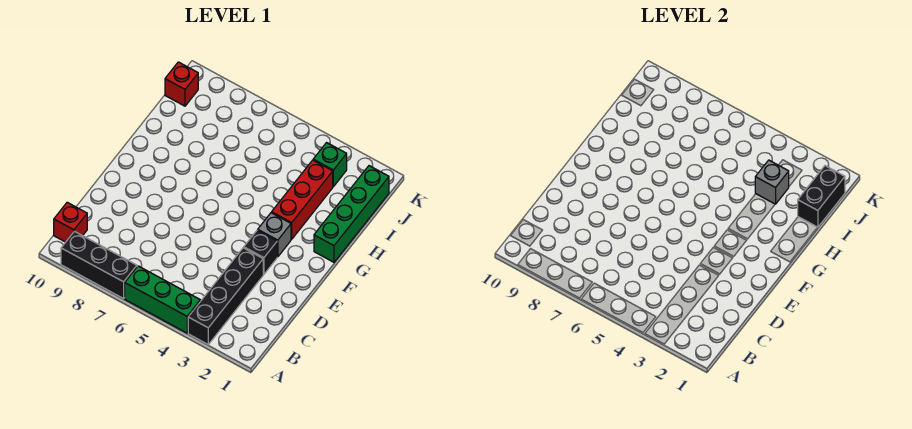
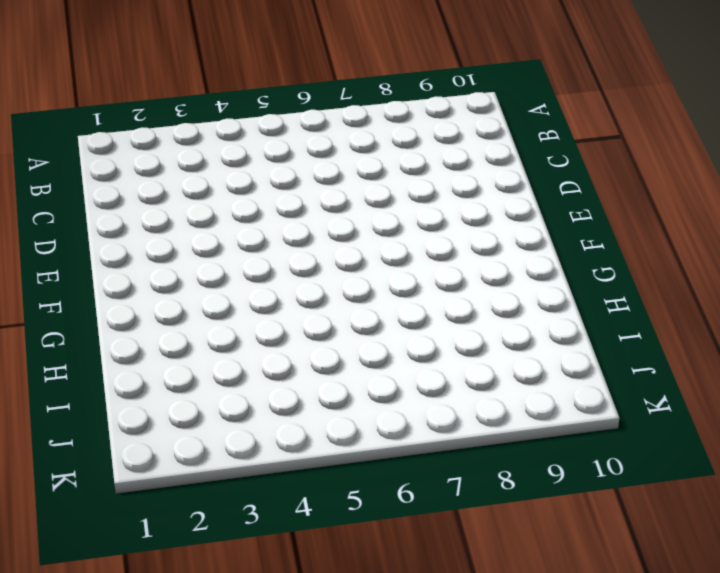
none -> black 1x4 brick [188,248,263,344]
none -> green 1x3 brick [125,266,200,333]
none -> black 1x3 brick [61,231,137,299]

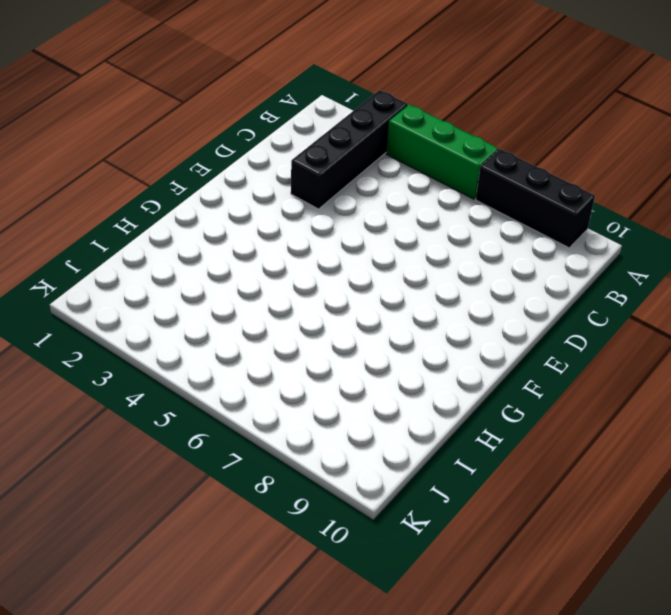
none -> red 1x1 brick [54,202,87,242]
none -> black 1x1 brick [244,230,277,274]
none -> grey 1x1 brick [258,213,291,257]

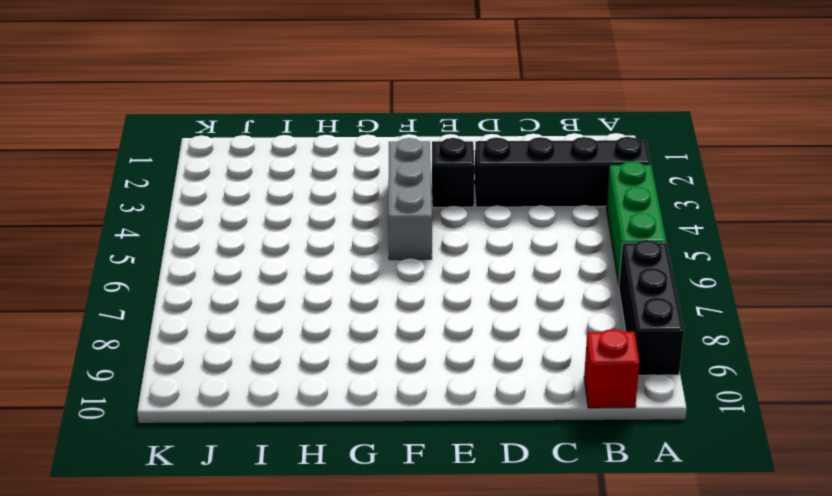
grey 1x3 brick [388,138,432,260] -> grey 1x1 brick [258,213,291,257]
none -> green 1x4 brick [314,166,389,262]
none -> red 1x3 brick [272,160,333,239]
none -> green 1x1 brick [313,143,347,187]

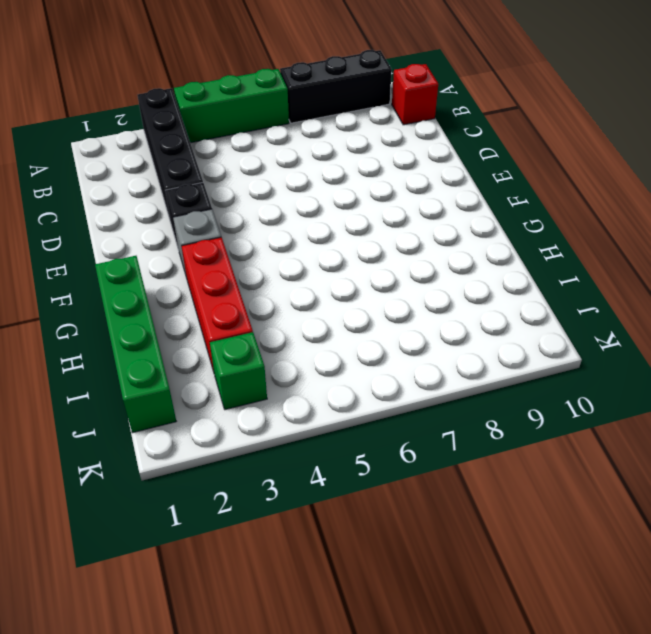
none -> red 1x1 brick [165,62,198,106]
none -> black 1x2 brick [798,166,845,227]
none -> grey 1x1 brick [755,160,789,204]

